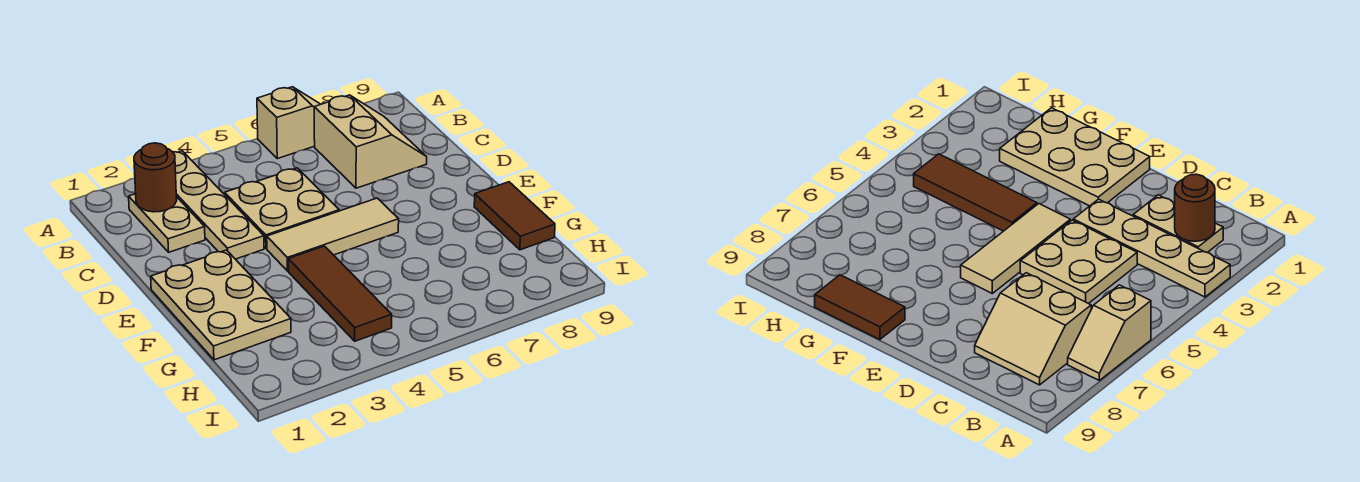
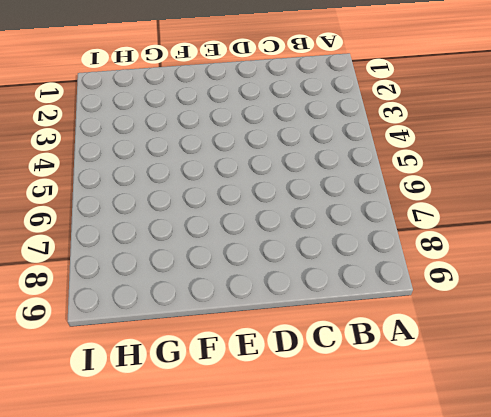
none -> tan 1x4 plate [173,151,264,259]
none -> tan 1x2 slope [257,87,321,159]

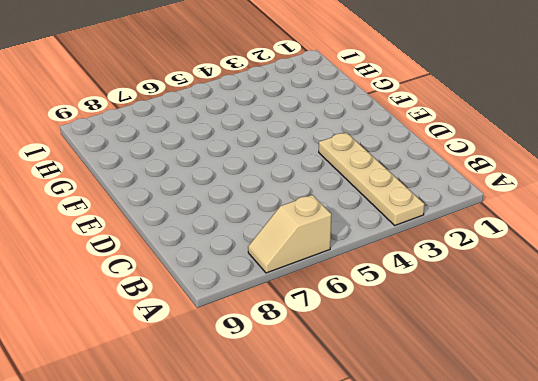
none -> tan 1x2 plate [129,194,205,252]
none -> tan 2x2 slope [314,95,427,188]

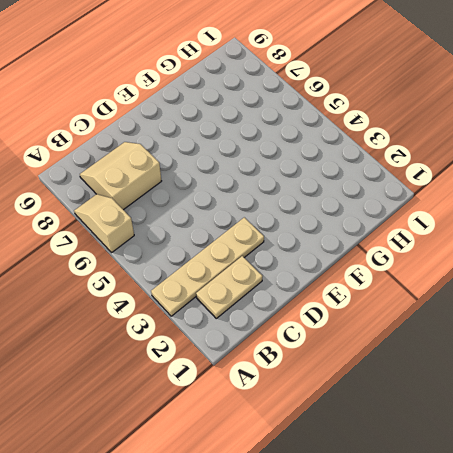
none -> tan 2x2 plate [225,168,339,248]
none -> tan 2x3 plate [151,250,291,360]

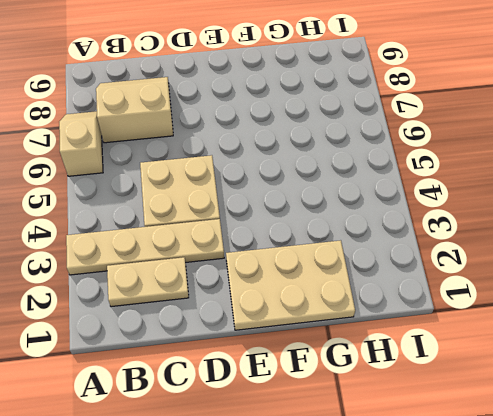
none -> tan 1x3 tile [267,198,399,271]
none -> brown 1x3 tile [288,246,392,341]

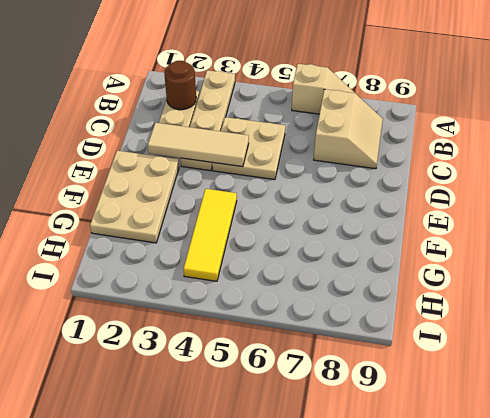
tan 1x3 tile [148,123,249,167] -> tan 1x3 tile moved to [267,198,399,271]
yellow 1x3 tile [184,189,237,281] -> brown 1x3 tile [288,246,392,341]
none -> brown 1x2 tile [474,182,555,250]

